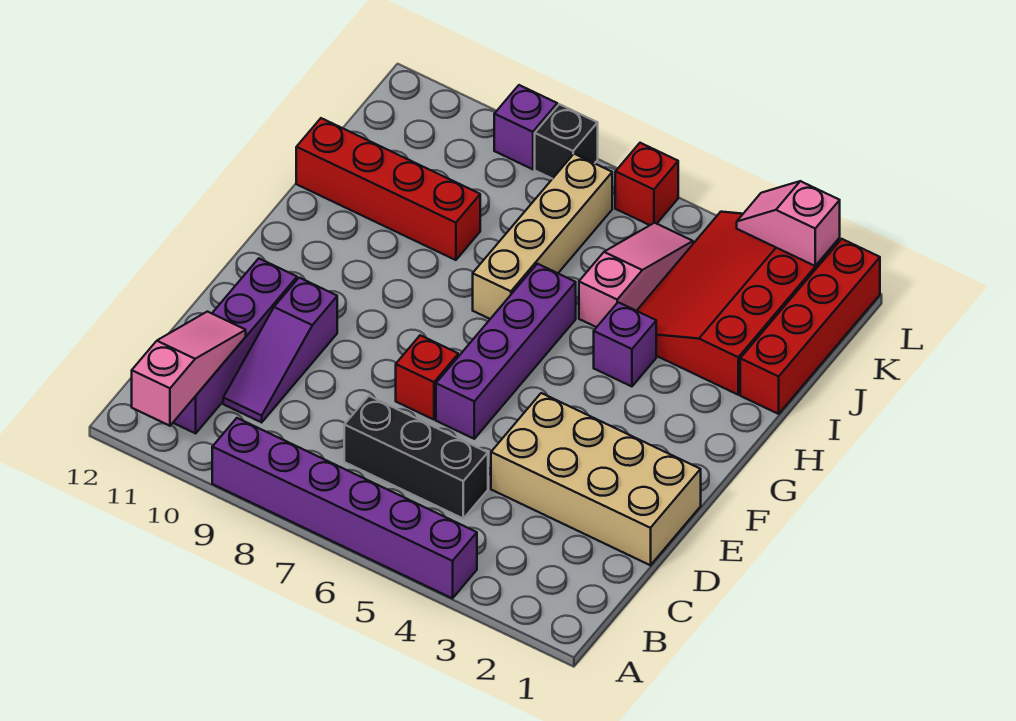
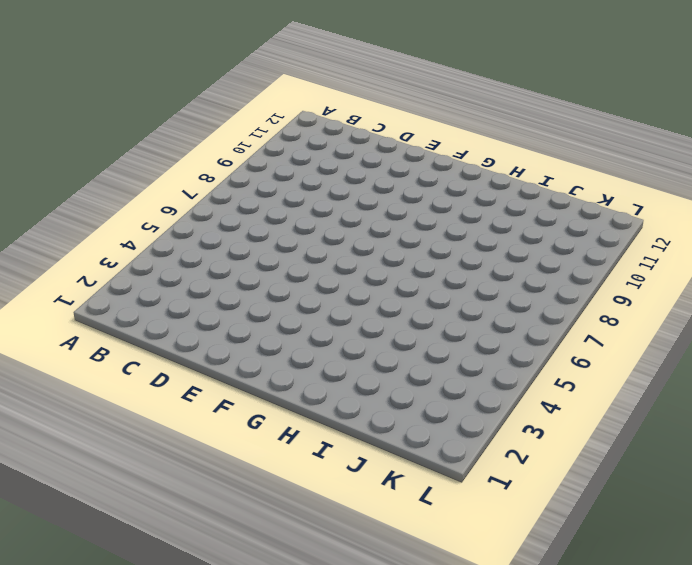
none -> purple 1x6 brick [212,418,477,598]
none -> purple 1x4 brick [173,258,297,433]
none -> black 1x3 brick [344,396,488,518]

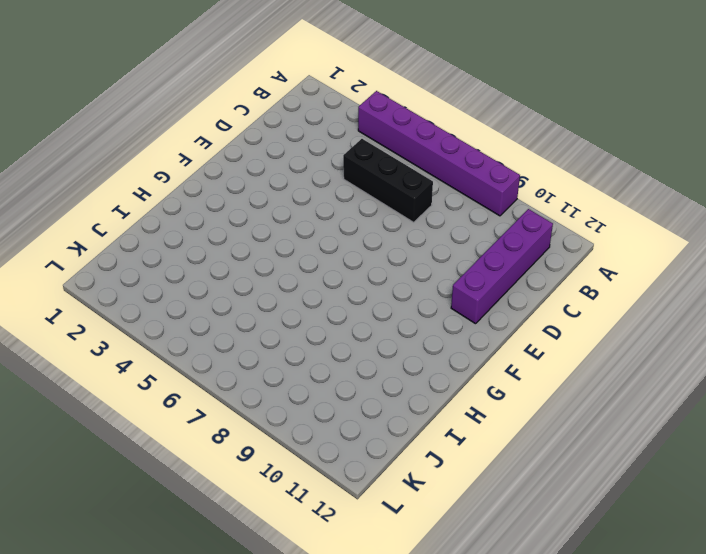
none -> purple 1x3 slope [223,278,337,422]
none -> tan 2x4 brick [491,393,701,565]
none -> purple 1x4 brick [436,264,576,439]

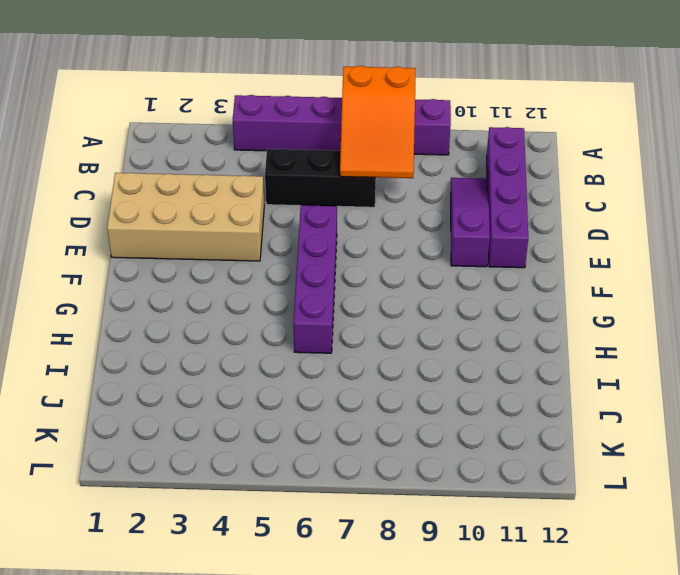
orange 2x3 slope [340,66,416,178] -> none
none -> red 1x1 brick [396,335,458,420]
none -> purple 1x1 brick [594,302,656,386]
none -> tan 1x4 brick [473,154,612,319]

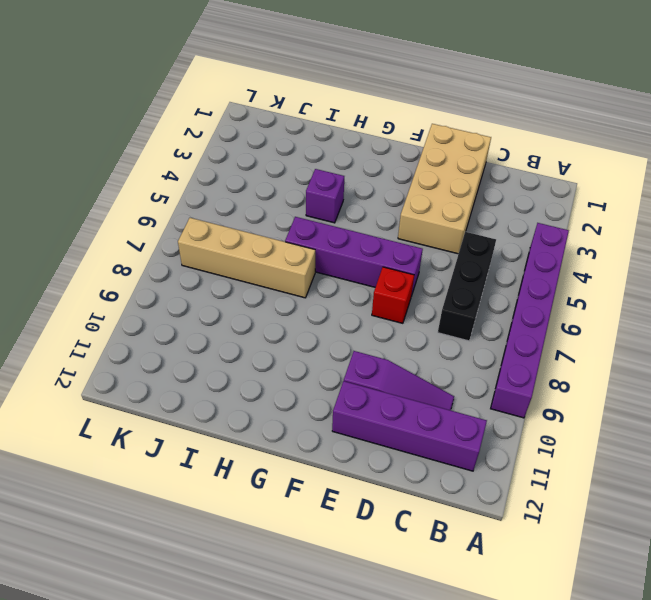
none -> red 1x4 brick [740,239,880,414]
none -> red 3x4 slope [637,212,840,395]
none -> pink 1x3 slope [579,223,693,327]

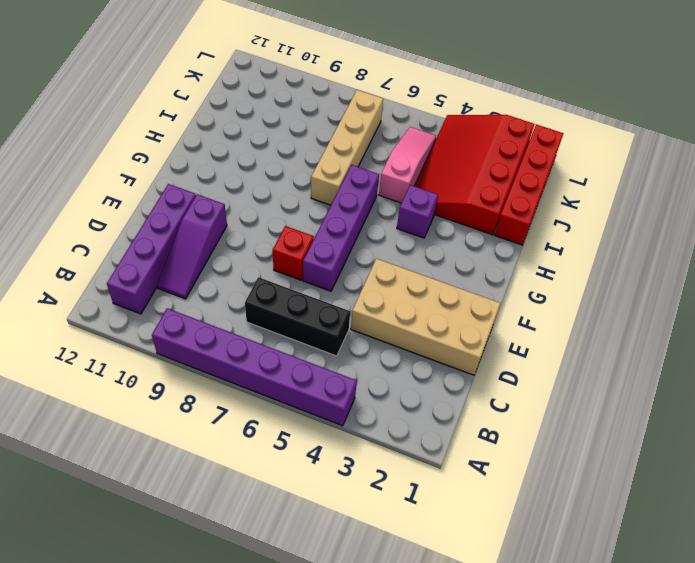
none -> red 1x4 brick [296,118,480,260]
none -> red 1x1 brick [615,143,678,225]
none -> black 1x1 brick [535,104,598,179]

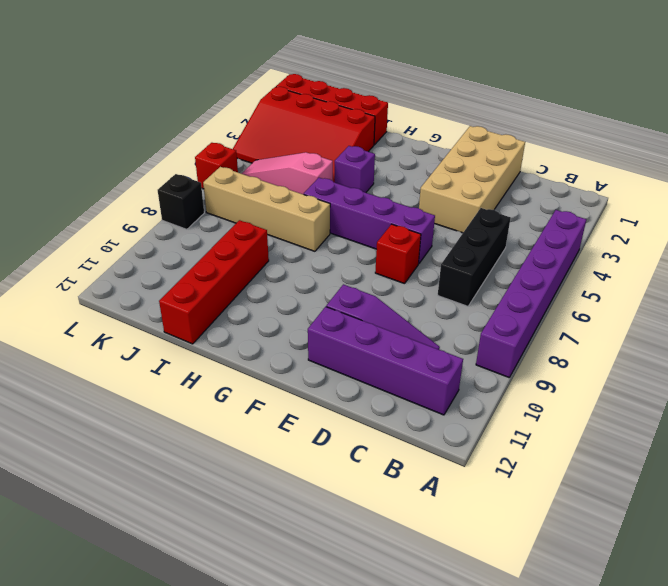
none -> purple 1x1 brick [494,85,557,169]
none -> pink 1x3 slope [132,312,246,426]
none -> pink 1x2 slope [737,181,840,266]

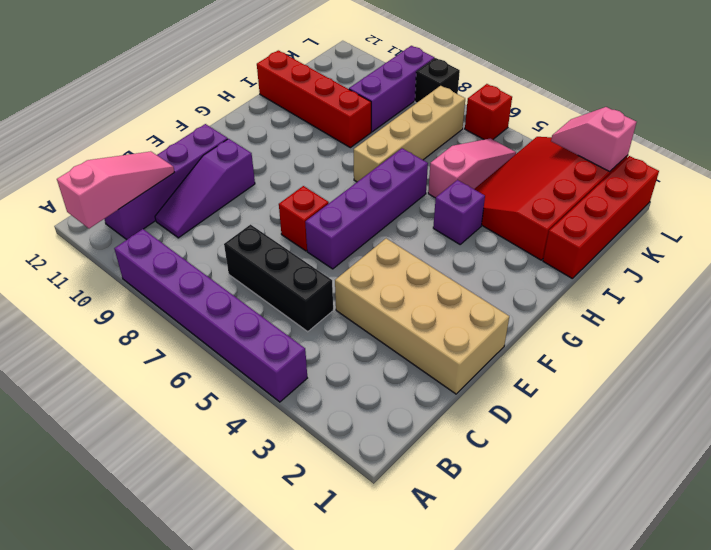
purple 1x3 brick [349,46,435,132] -> purple 1x1 brick [494,85,557,169]

